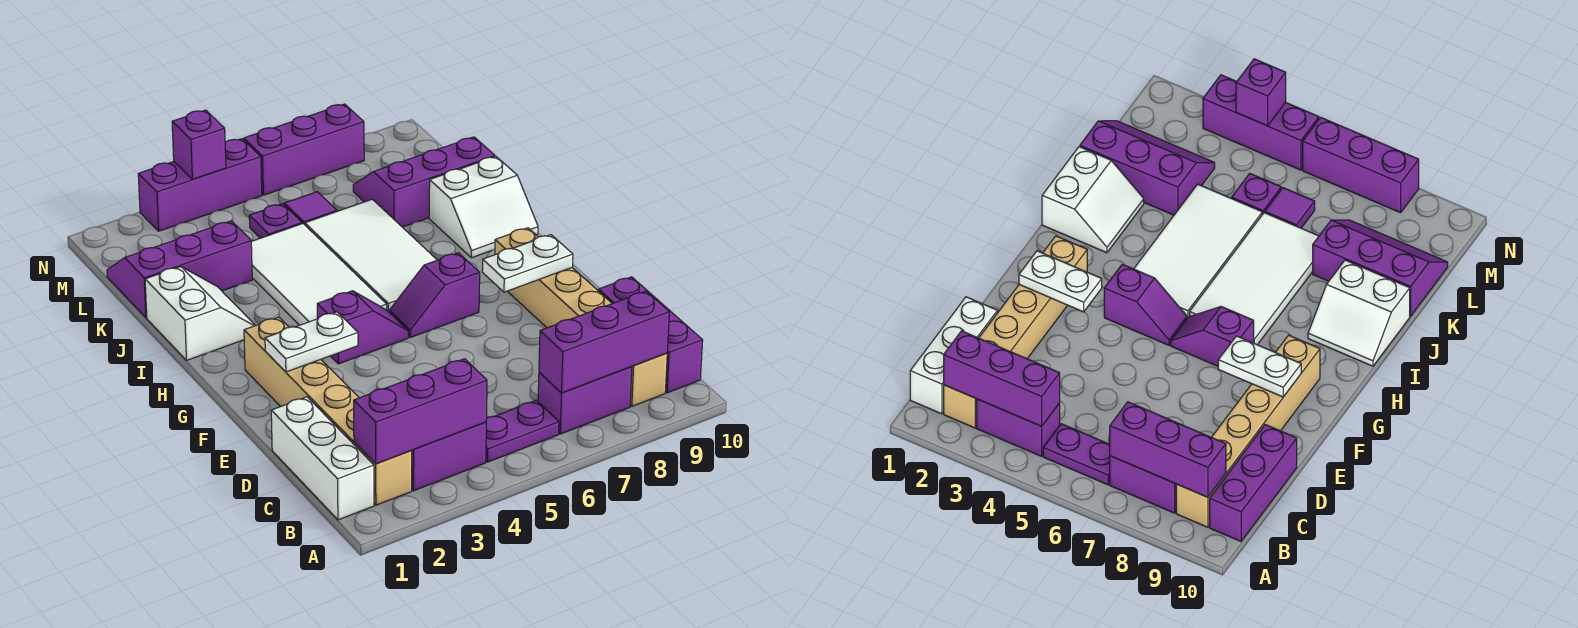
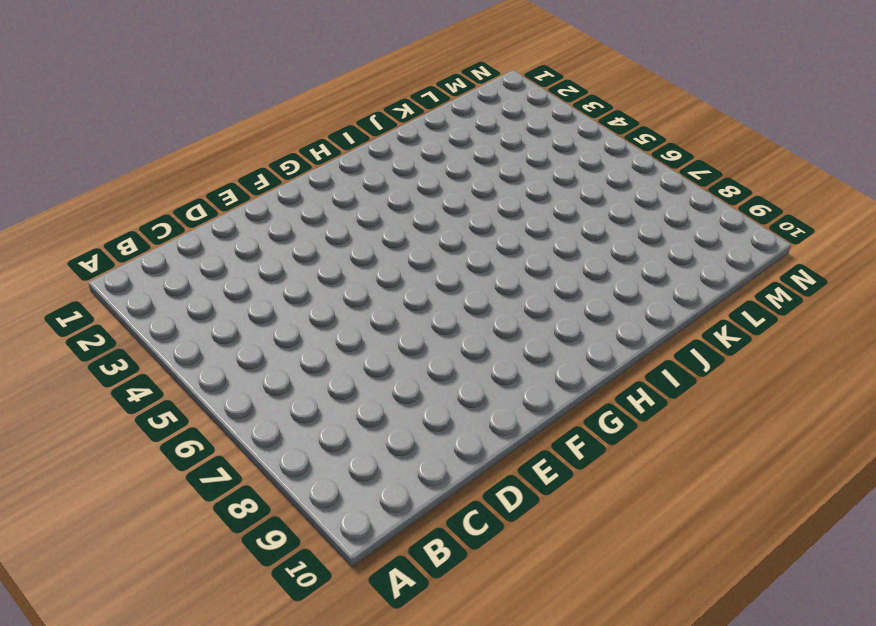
none -> white 1x3 brick [271,397,374,520]
none -> tan 1x6 brick [244,317,412,505]
none -> purple 1x2 brick [412,422,486,491]

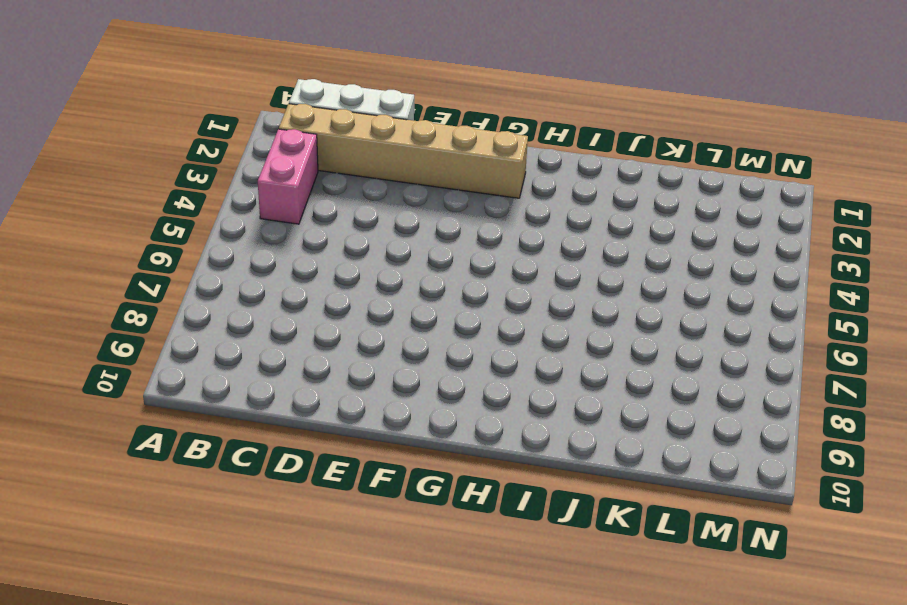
pink 1x2 brick [258,129,318,224] -> purple 1x2 brick [412,422,486,491]
none -> purple 1x2 plate [486,400,559,462]
none -> purple 1x2 brick [538,367,632,434]
none -> tan 1x6 brick [495,228,667,406]

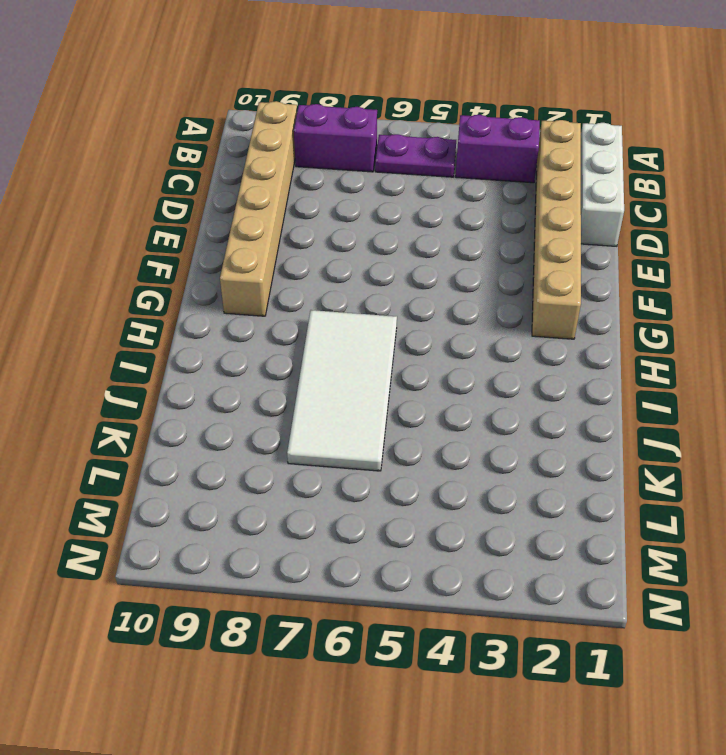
none -> purple 1x3 brick [598,277,703,393]
none -> purple 1x2 slope [317,291,408,364]
none -> purple 1x2 slope [389,253,480,338]

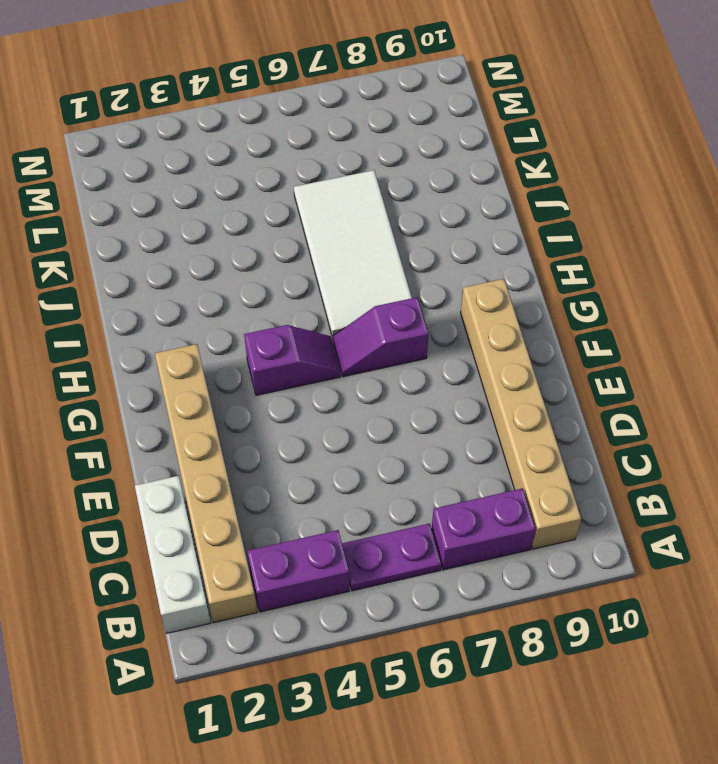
none -> purple 1x3 brick [598,277,703,393]
none -> white 2x4 tile [251,224,387,325]
none -> white 2x2 slope [145,267,255,360]

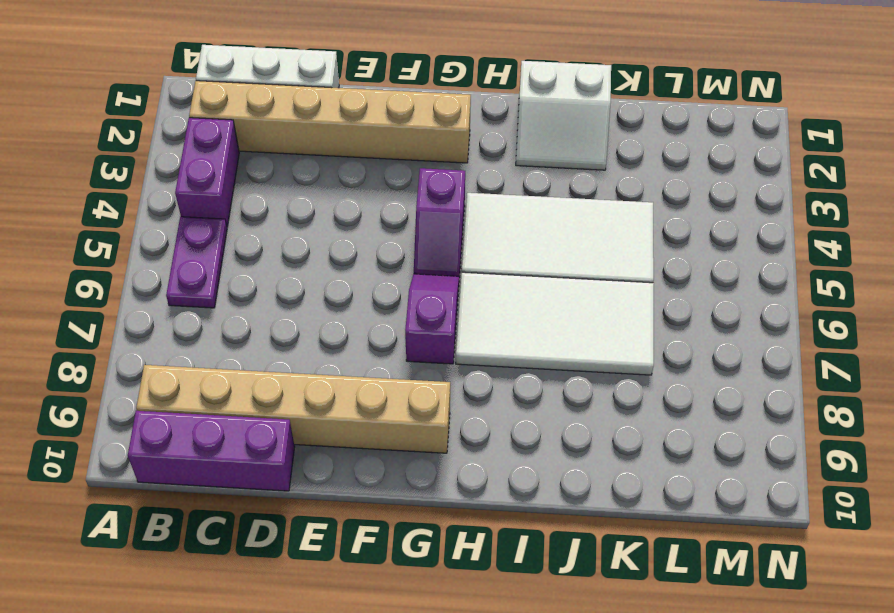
none -> purple 1x2 brick [538,367,632,434]
none -> white 2x2 slope [429,157,538,258]
none -> purple 2x3 slope [107,221,252,318]

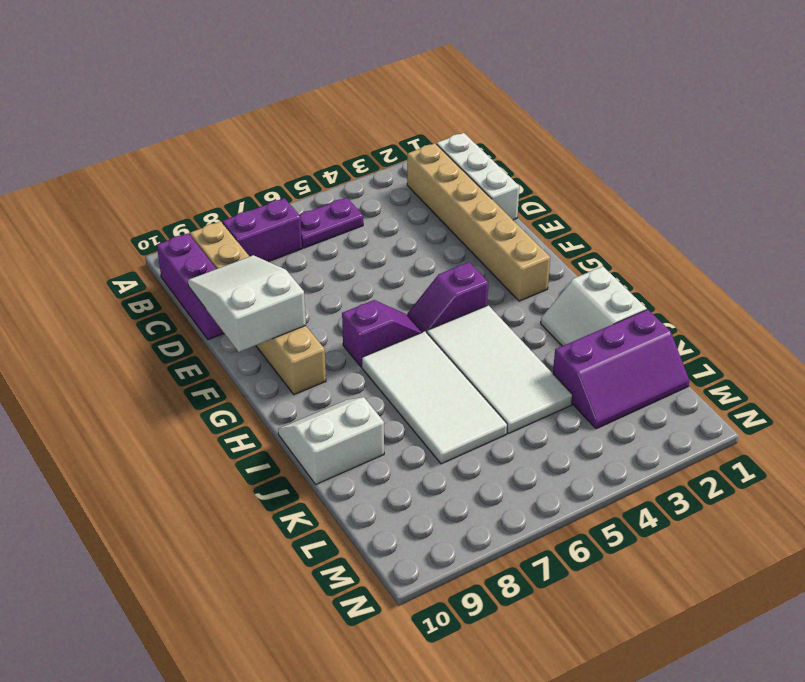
white 2x3 slope [188,255,306,352] -> white 1x2 plate [482,235,573,292]
none -> purple 1x2 brick [412,422,486,491]
none -> purple 2x3 slope [353,137,495,227]
none -> purple 1x1 plate [249,204,302,238]

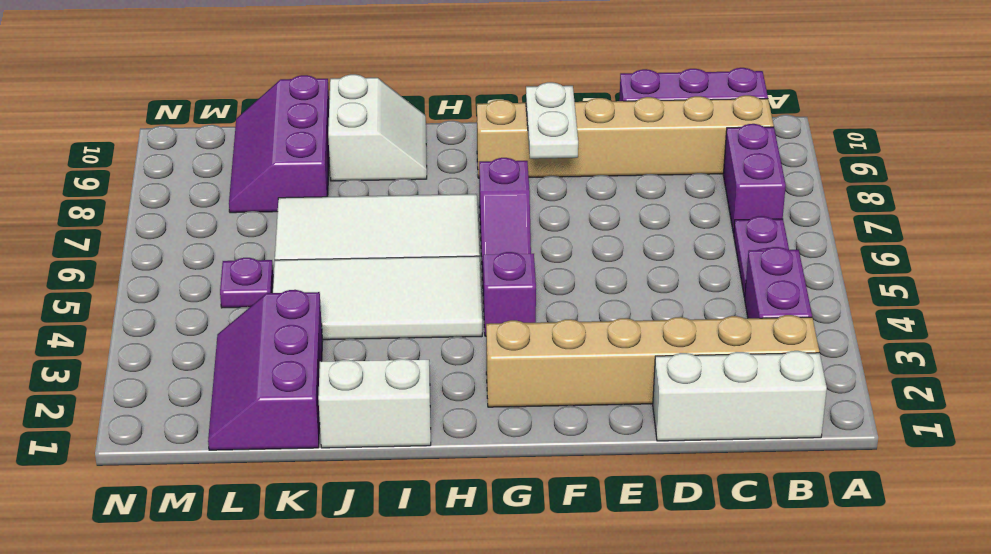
none -> purple 1x1 tile [284,192,337,225]
none -> purple 1x3 brick [138,139,262,231]
none -> purple 1x3 brick [244,104,364,195]

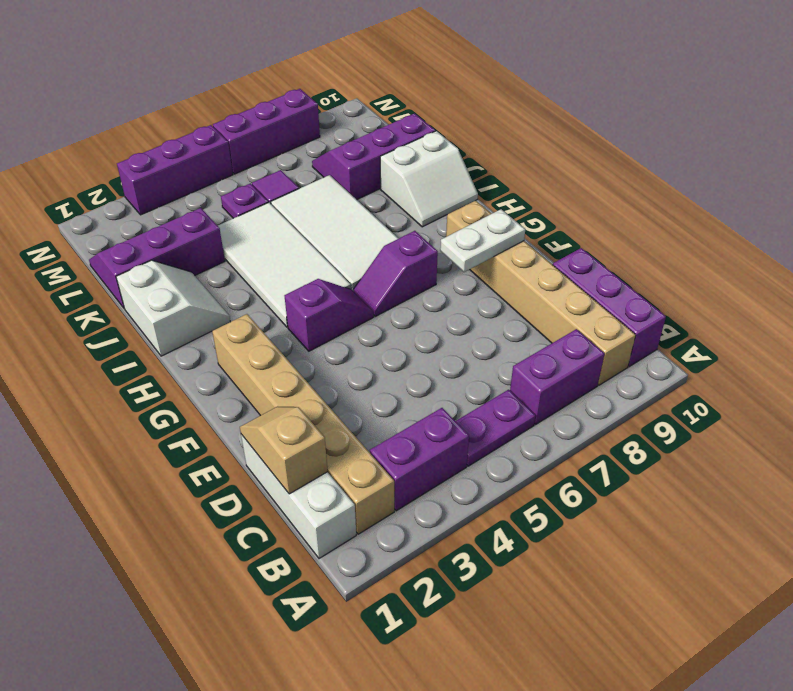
tan 1x2 slope [240,406,328,494] -> none
none -> purple 1x3 brick [354,359,487,464]
none -> purple 1x3 brick [539,291,669,393]
none -> white 1x2 plate [265,312,358,372]

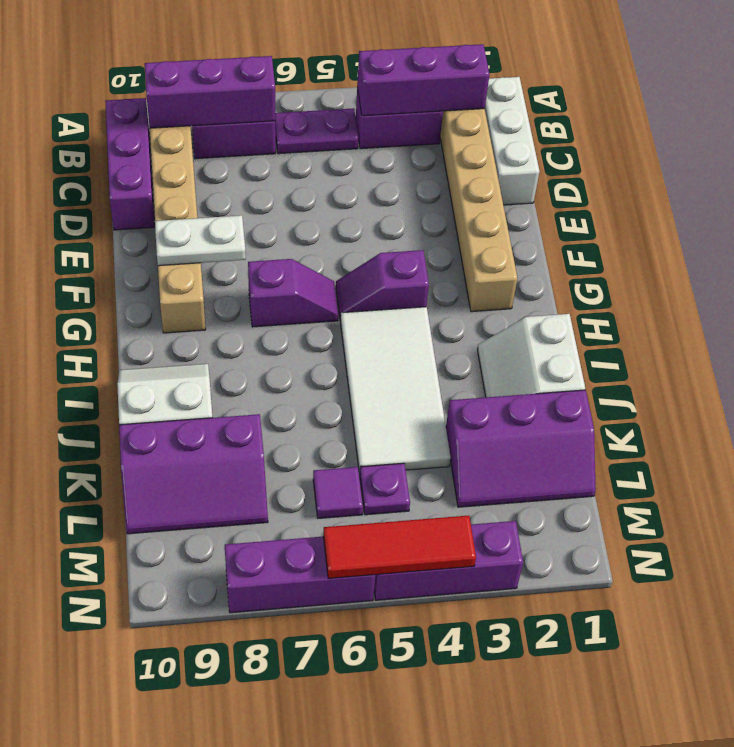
red 1x3 tile [323,515,476,579] -> purple 1x1 brick [172,110,226,179]
none -> white 2x4 tile [305,199,437,312]
none -> white 1x2 plate [265,312,358,372]

